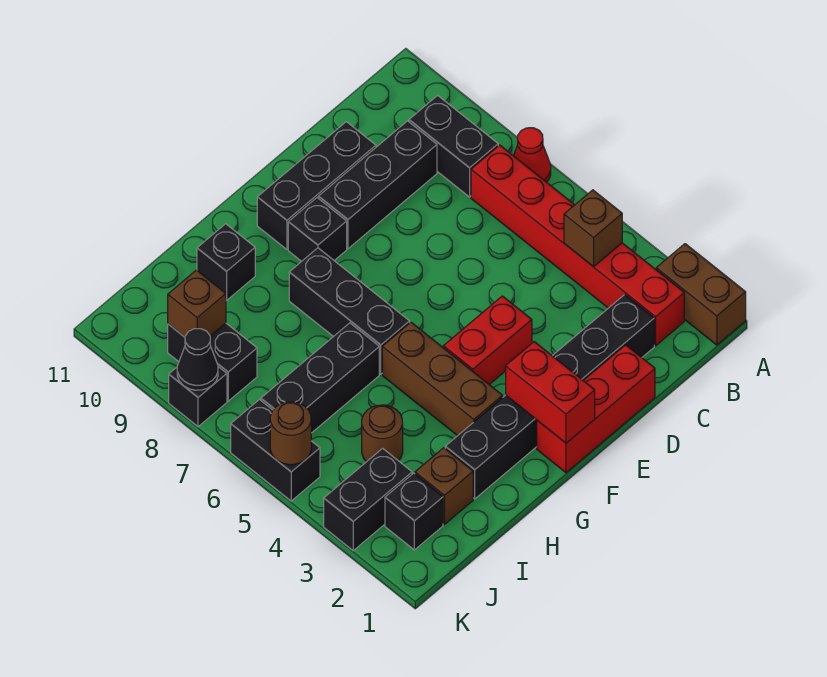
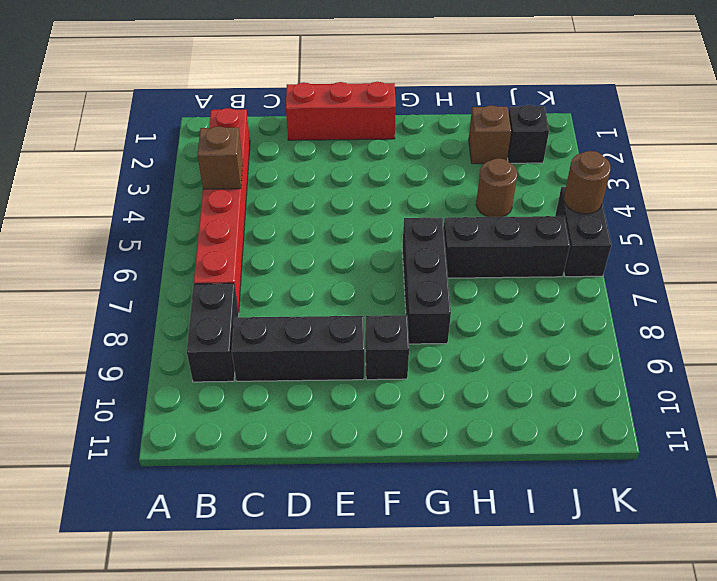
none -> brown 1x2 brick [656,244,746,345]
none -> red 1x1 cone [514,128,551,182]
none -> black 1x6 brick [445,295,654,499]

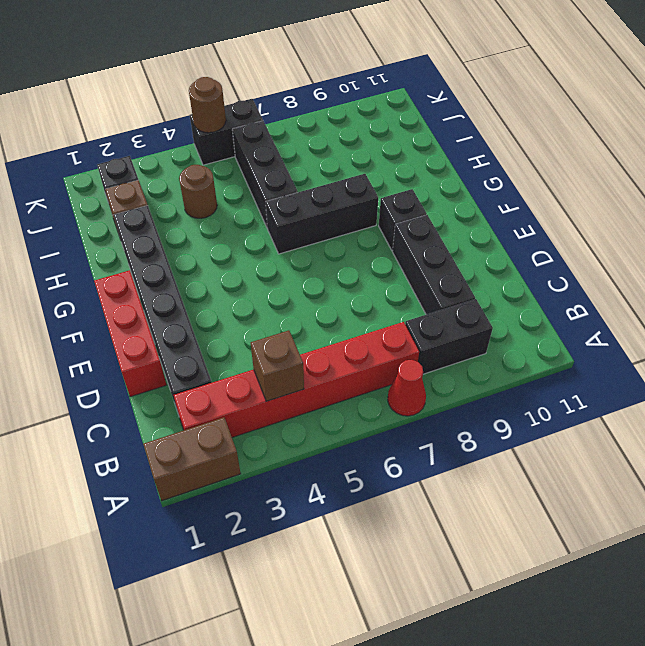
none -> black 1x3 brick [257,122,376,249]
none -> red 1x2 brick [443,296,532,385]
none -> brown 1x3 brick [382,322,503,436]

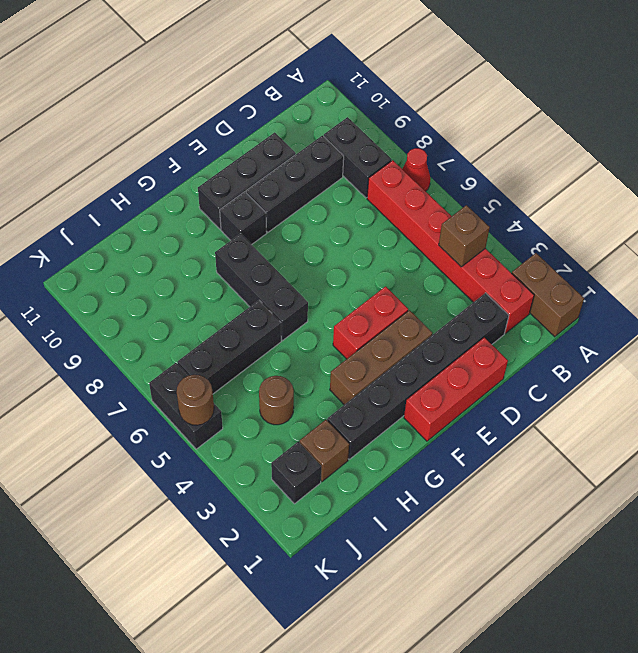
brown 1x3 brick [330,310,432,405] -> brown 1x3 brick turned to [382,322,503,436]
none -> black 1x1 brick [197,224,255,300]
none -> black 1x2 brick [324,448,412,550]
none -> black 1x2 brick [168,323,257,401]

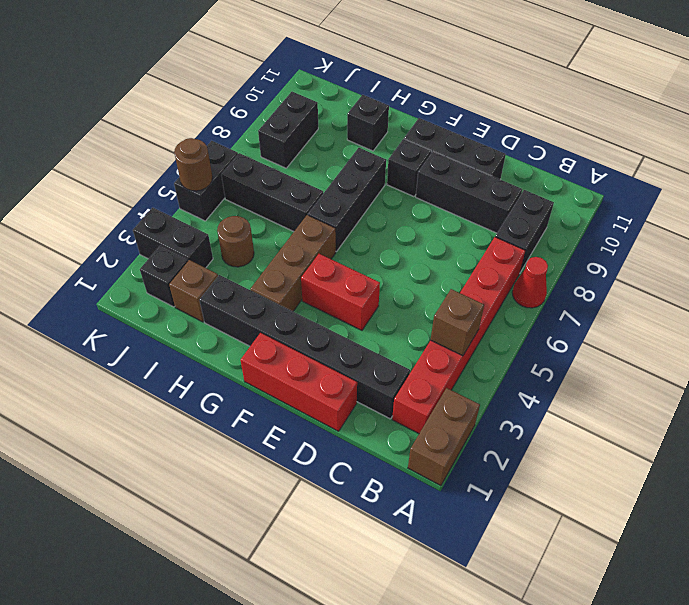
none -> black 1x1 brick [169,367,227,427]
none -> red 1x2 brick [506,342,595,443]
none -> brown 1x1 brick [168,270,226,337]

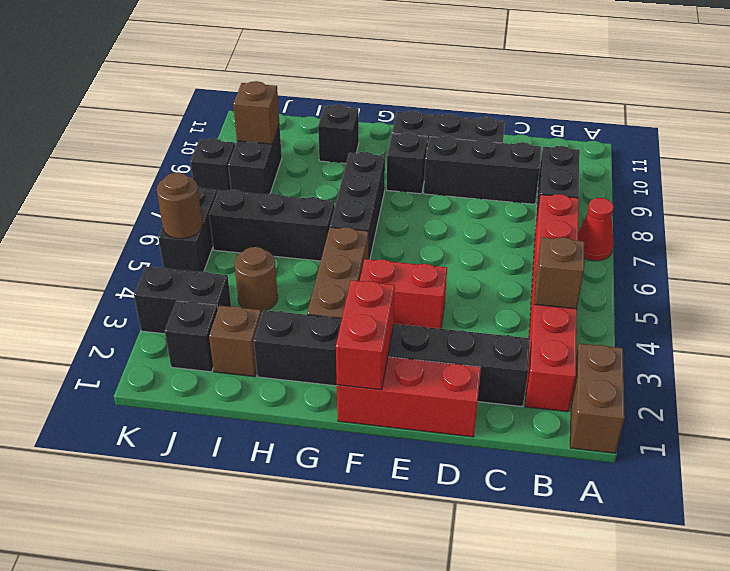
none -> black 1x1 cone [177,329,218,390]

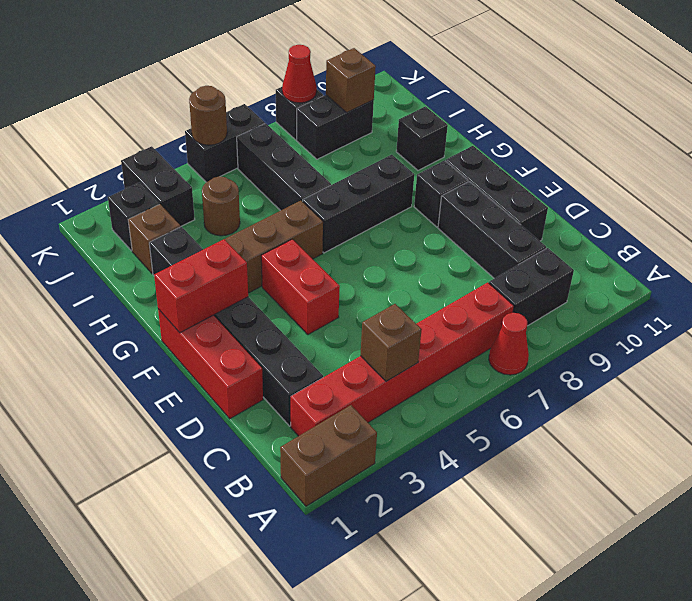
red 1x1 cone [282,45,317,103] -> black 1x1 cone [177,329,218,390]

